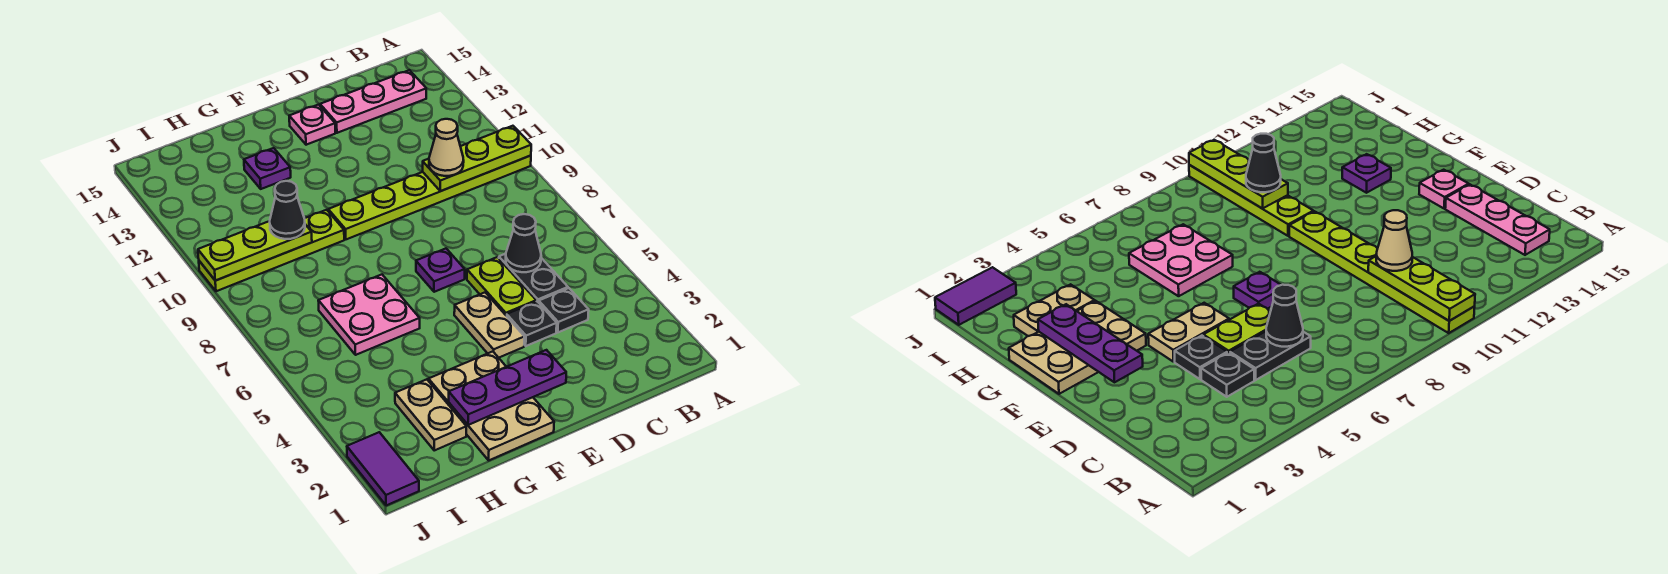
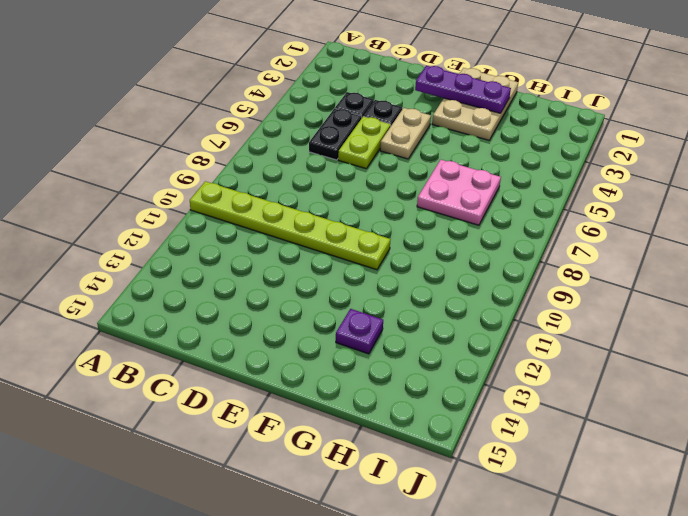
none -> pink 1x3 plate [320,70,426,133]
none -> purple 1x1 plate [416,249,465,292]
none -> pink 1x1 plate [289,105,335,145]

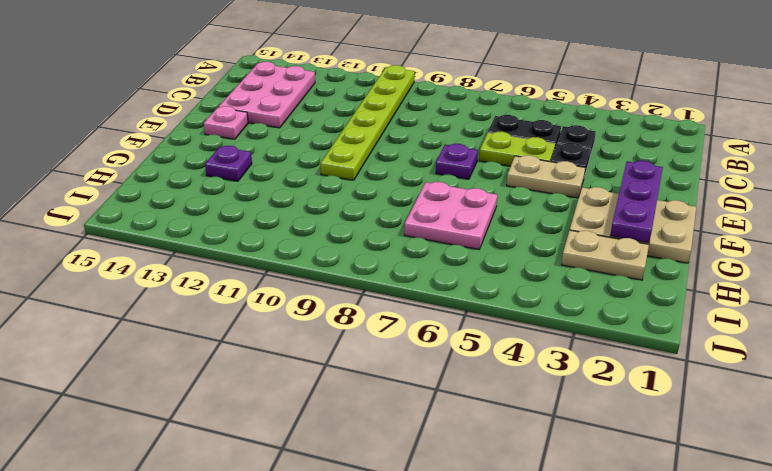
pink 2x3 plate [219,62,315,128] -> pink 1x3 plate [320,70,426,133]
none -> lime 1x4 plate [199,210,344,291]
none -> purple 1x2 tile [347,432,419,506]
none -> lime 1x3 plate [423,126,531,191]

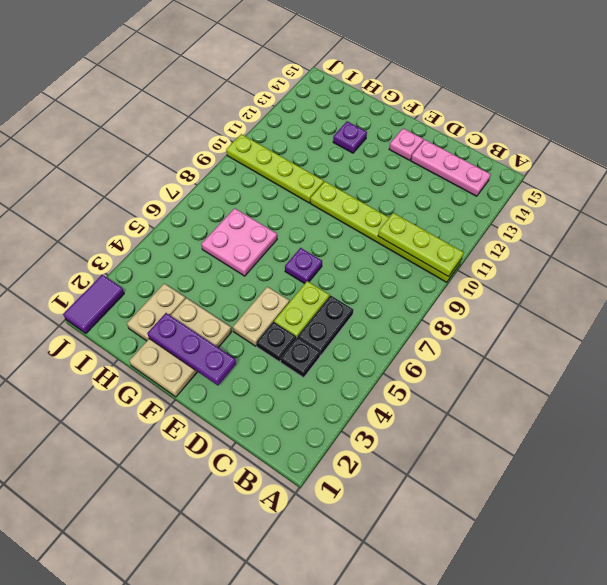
none -> black 1x1 cone [506,214,541,272]
none -> lime 1x3 plate [198,221,312,281]
none -> tan 1x1 cone [429,119,464,176]

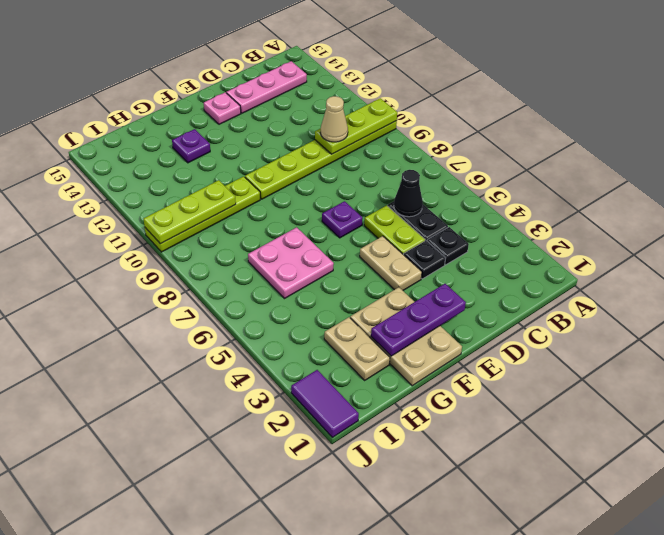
none -> black 1x1 cone [270,181,305,239]

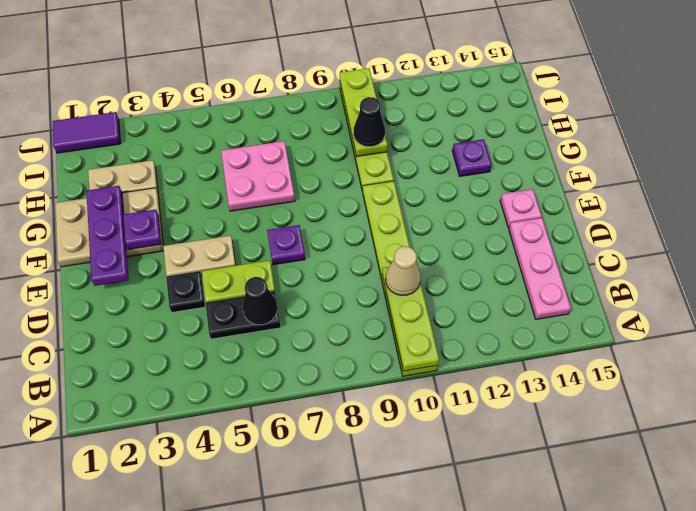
purple 1x1 plate [123,210,161,250] -> none
none -> black 1x1 plate [539,288,589,332]

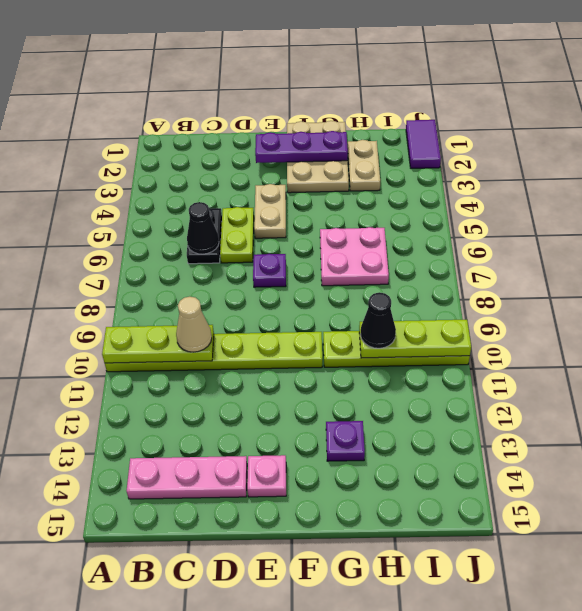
none -> black 1x1 plate [539,288,589,332]
none -> black 1x1 plate [507,301,557,346]

